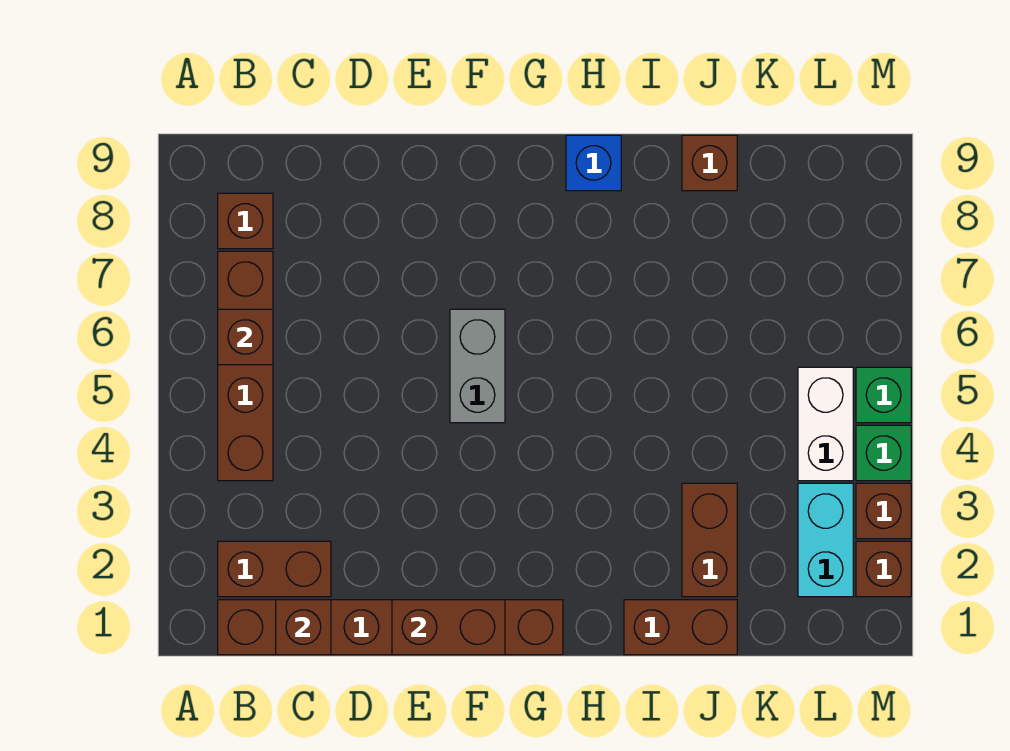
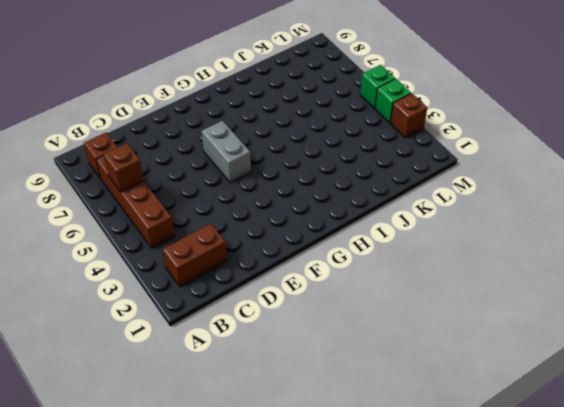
none -> brown 1x6 brick [218,600,563,655]
none -> blue 1x1 brick [566,135,621,191]
none -> brown 1x2 brick [624,600,737,655]

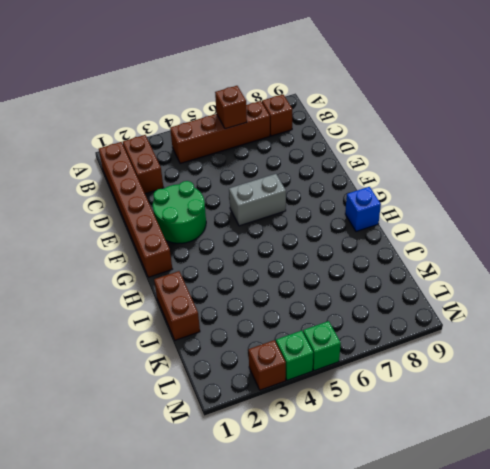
green 2x2 round brick [153,181,206,243] -> none
none -> brown 1x2 brick [682,483,737,597]
none -> brown 1x1 brick [682,135,737,191]
none -> cyan 1x2 brick [798,483,853,597]

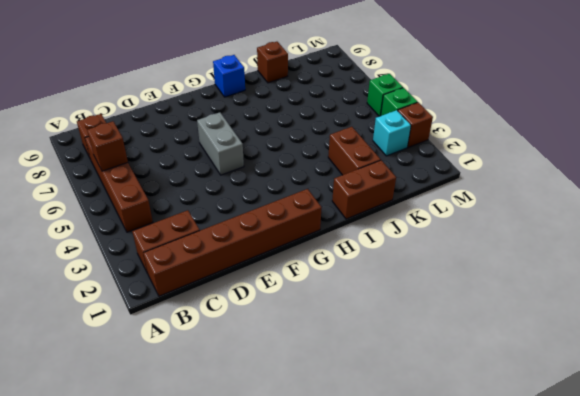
cyan 1x1 brick [373,110,411,156] -> cyan 1x2 brick [798,483,853,597]
none -> white 1x2 brick [798,367,853,481]
none -> brown 1x1 brick [856,541,911,597]
none -> brown 1x1 brick [276,600,331,655]

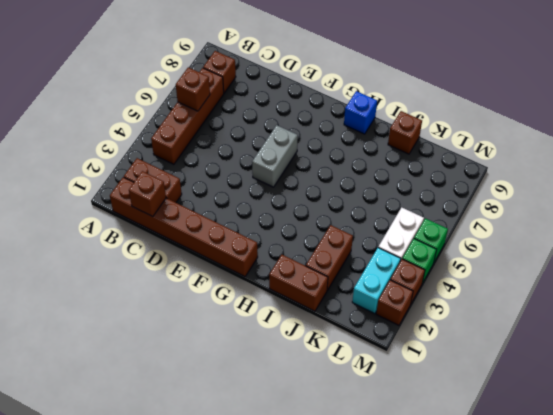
none -> brown 1x2 brick [392,600,505,655]

